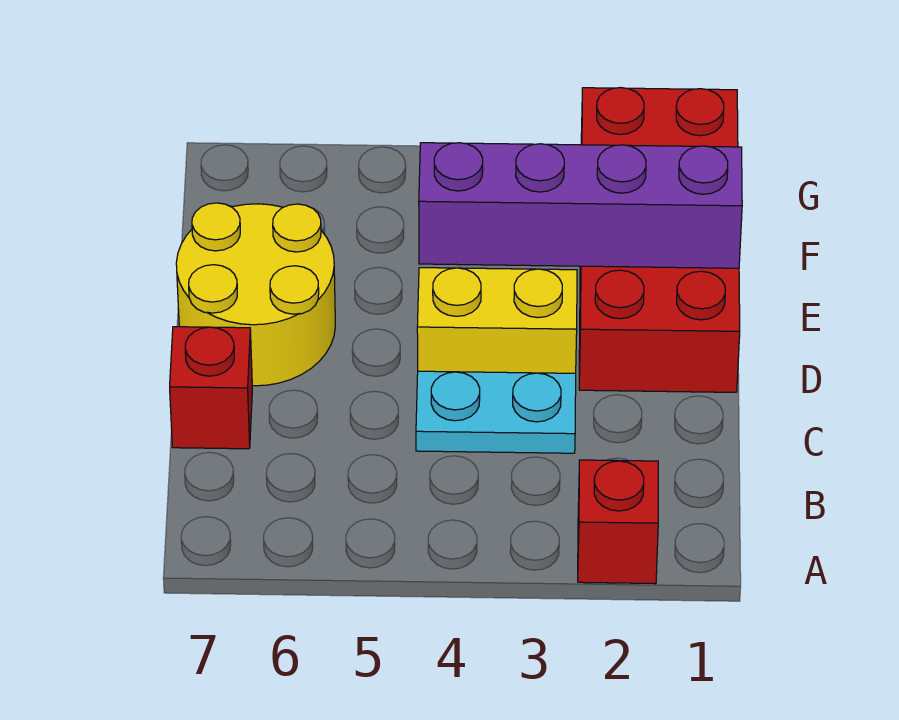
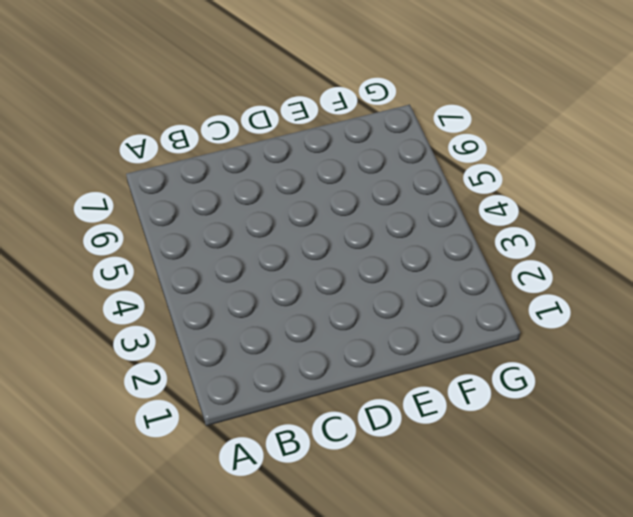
none -> red 1x1 brick [578,460,658,584]
none -> cyan 1x2 plate [416,371,576,453]

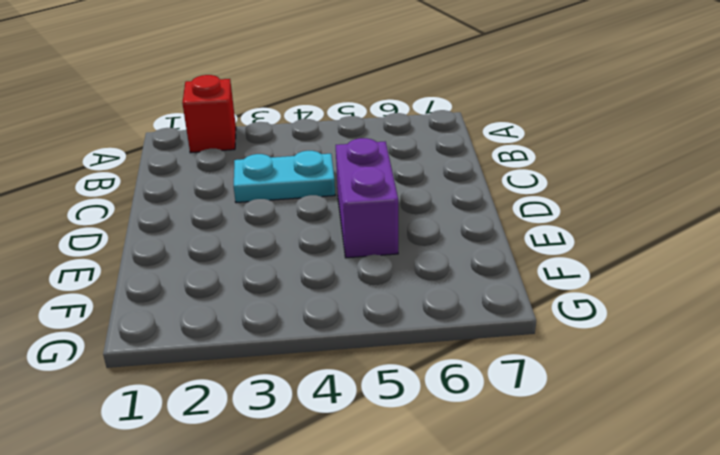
purple 1x2 brick [336,138,398,258] -> none
none -> red 1x1 brick [170,327,252,449]
none -> red 2x4 brick [579,88,740,392]

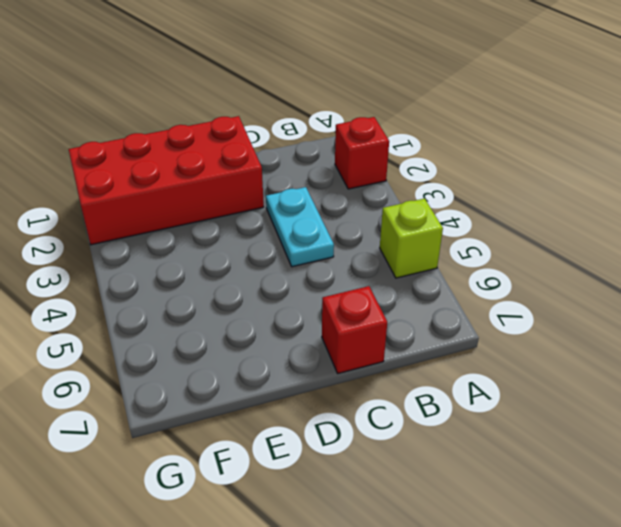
lime 1x1 brick [380,199,443,278] -> none
none -> yellow 1x2 brick [417,268,577,373]
none -> yellow 2x2 round brick [176,203,335,386]

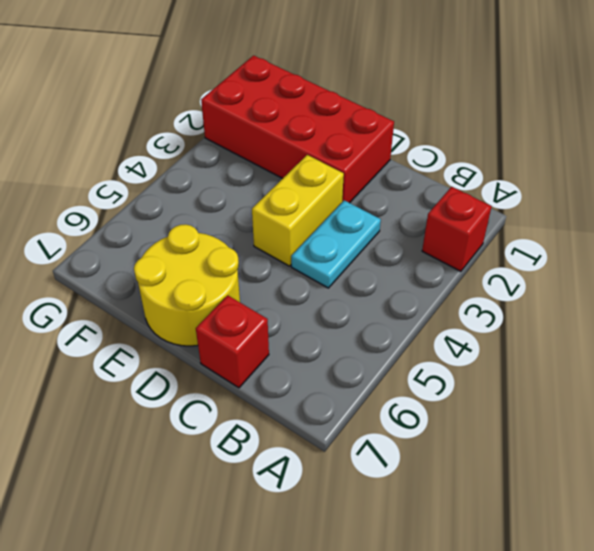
none -> purple 1x4 brick [419,143,742,268]

